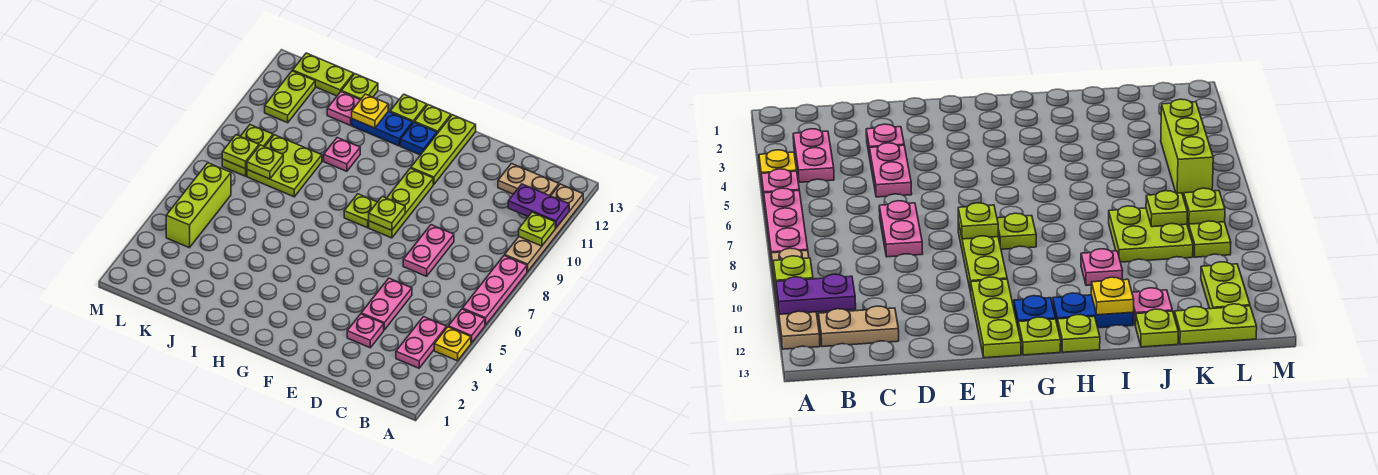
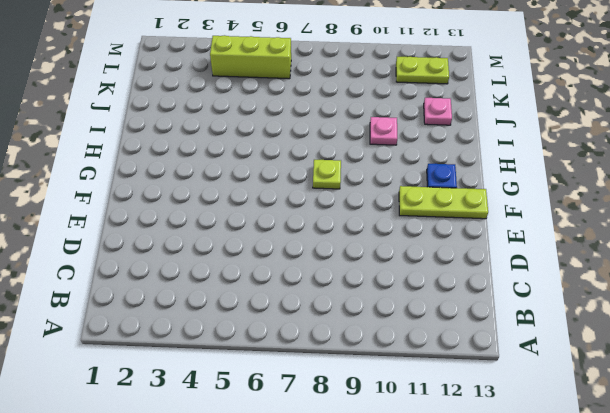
none -> yellow 1x1 plate [434,327,471,361]
none -> pink 1x1 plate [448,309,485,343]
none -> pink 1x3 plate [462,255,527,325]
none -> tan 1x4 plate [505,184,583,271]

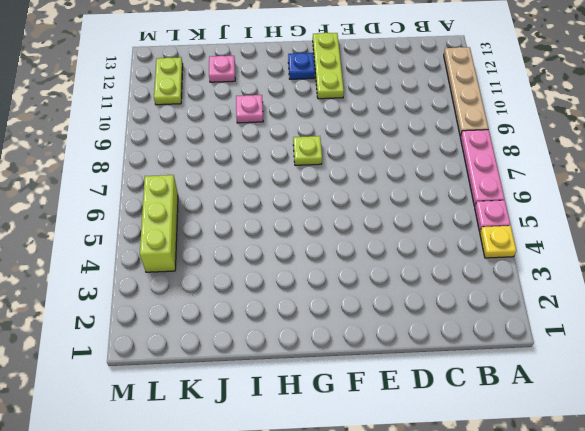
none -> pink 1x2 plate [396,317,447,368]
none -> tan 1x2 plate [498,164,559,196]
none -> pink 1x1 plate [347,314,384,348]
none -> pink 1x2 plate [361,278,412,330]

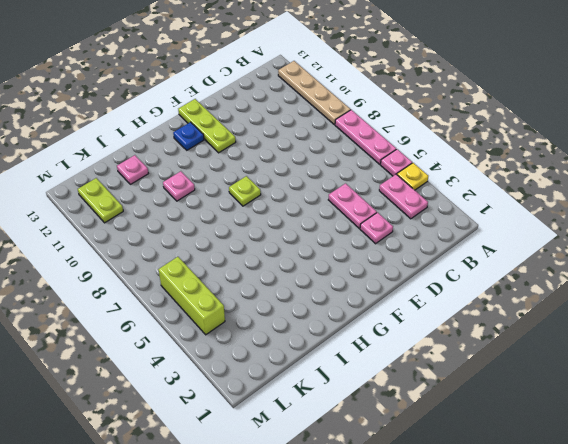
none -> tan 1x2 plate [498,164,559,196]
none -> pink 1x2 plate [403,225,454,276]
none -> lime 1x3 plate [369,168,433,238]
none -> lime 1x1 plate [415,105,451,134]

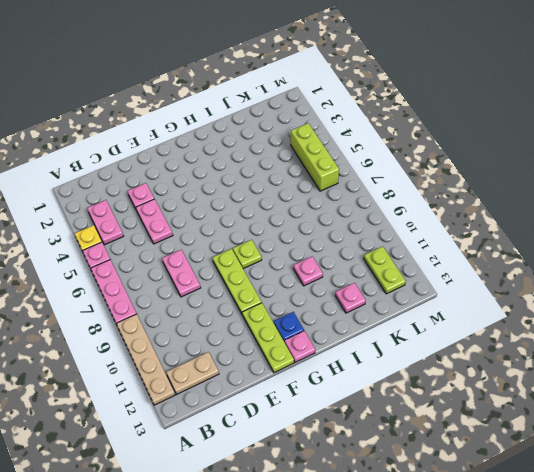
pink 1x1 plate [285,331,315,362] -> lime 1x1 plate [415,105,451,134]
none -> blue 1x2 plate [352,112,413,146]
none -> lime 1x1 plate [390,94,427,123]
none -> lime 2x2 plate [247,135,322,197]
none -> lime 1x1 plate [341,74,378,100]

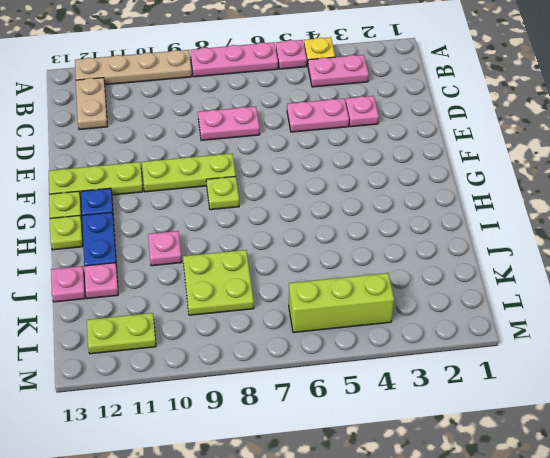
pink 1x1 plate [51,266,85,302] -> lime 1x1 plate [341,74,378,100]
none -> lime 1x2 plate [293,53,354,96]
none -> lime 1x2 plate [222,125,273,176]
none -> lime 1x1 plate [519,212,555,246]
none -> purple 1x2 plate [508,184,569,228]

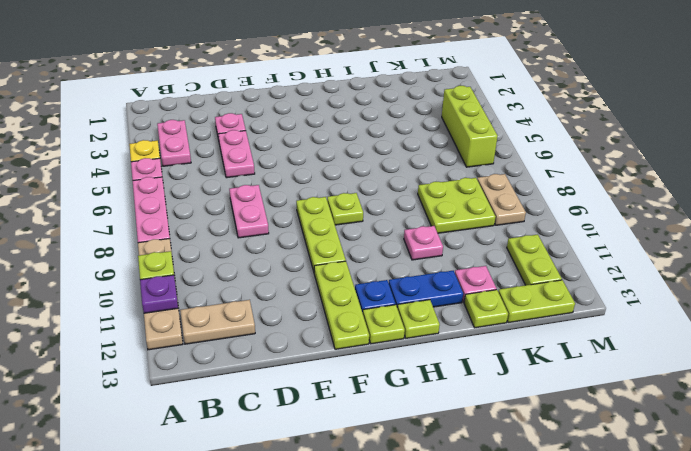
purple 1x1 plate [140,275,178,313] -> purple 1x2 plate [508,184,569,228]
tan 1x2 plate [477,174,526,225] -> lime 1x2 plate [222,125,273,176]
none -> lime 1x1 plate [369,196,405,230]
none -> yellow 1x1 plate [352,94,388,128]
none -> lime 1x1 plate [247,145,283,179]
none -> lime 1x1 plate [222,135,259,169]

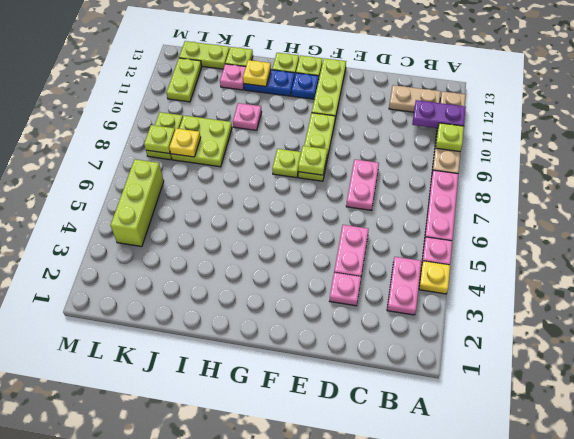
yellow 1x1 plate [169,128,201,157] -> lime 1x1 plate [247,145,283,179]

